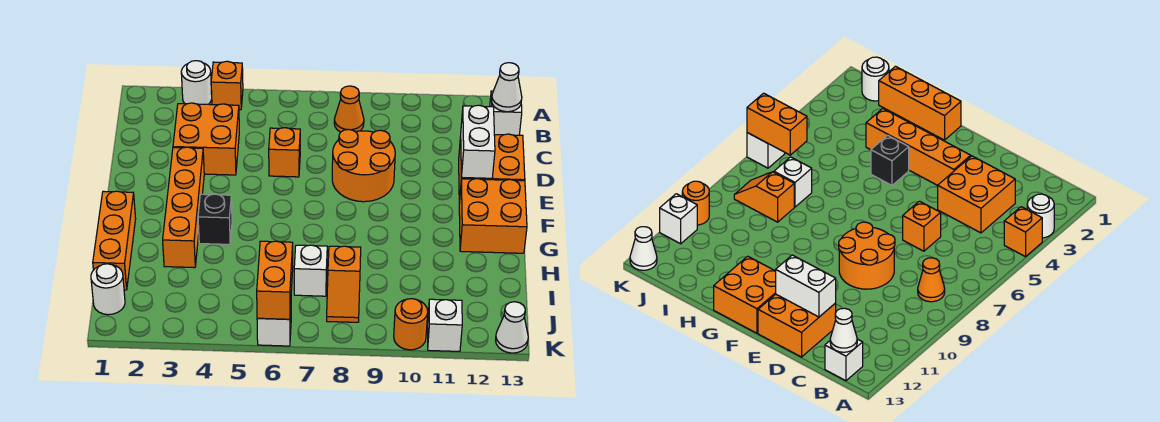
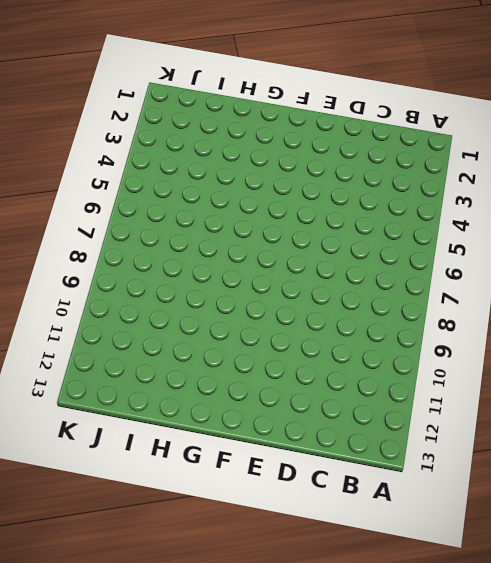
none -> white 1x1 round brick [181,61,212,104]
none -> orange 1x1 brick [211,61,243,110]
none -> orange 1x1 cone [334,86,364,132]

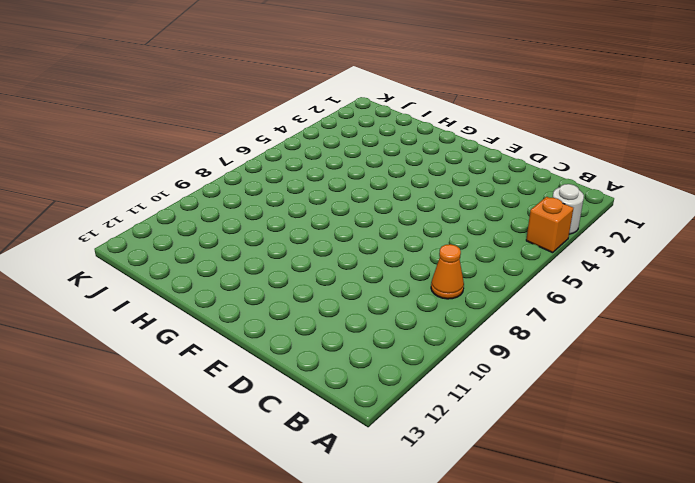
none -> white 1x1 brick [490,91,522,135]
none -> orange 2x2 brick [173,103,239,175]
none -> orange 1x1 brick [269,128,300,177]

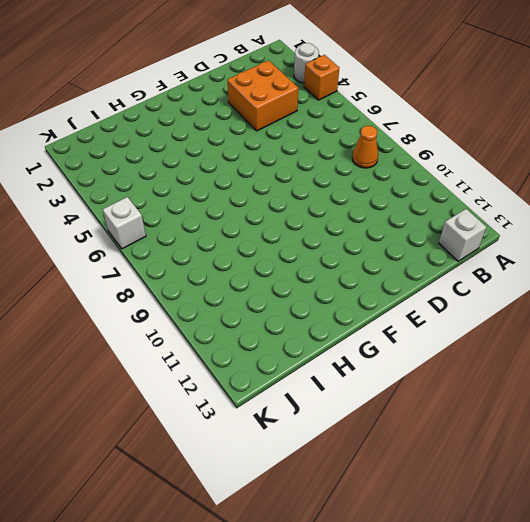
none -> orange 1x1 brick [269,128,300,177]
none -> orange 2x2 round brick [332,129,395,202]
none -> orange 2x2 brick [459,134,525,202]

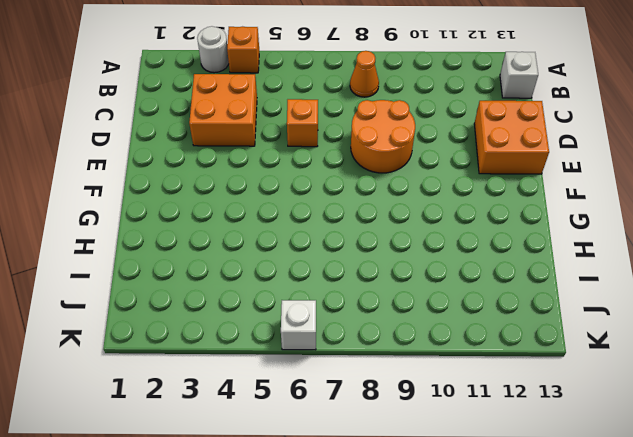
none -> orange 1x4 brick [163,147,204,268]
none -> orange 2x2 brick [459,179,527,253]
none -> orange 1x3 brick [93,191,136,290]

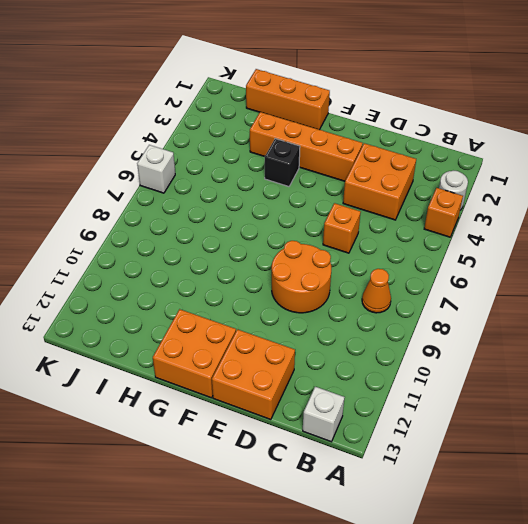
none -> white 1x1 brick [294,245,327,296]
none -> orange 1x2 slope [327,246,361,322]
none -> white 1x1 round brick [91,264,125,315]

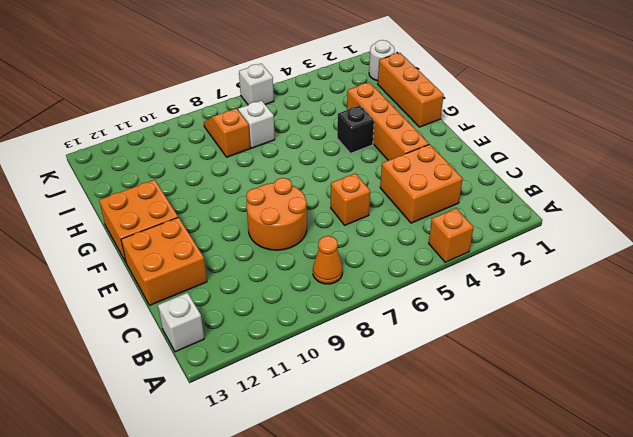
none -> white 1x1 round brick [181,61,212,104]
none -> orange 1x1 round brick [394,299,428,350]
none -> white 1x1 brick [428,299,462,351]

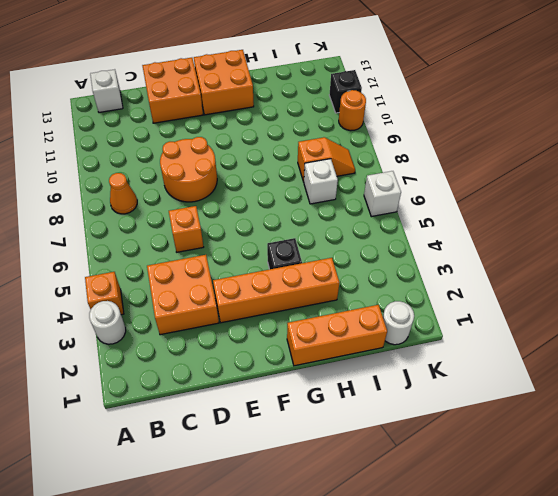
black 1x1 brick [329,70,362,113] -> white 1x1 brick [428,299,462,351]
none -> white 1x1 cone [496,302,528,353]
none -> white 1x1 cone [492,63,522,112]
none -> white 1x2 brick [461,105,495,178]

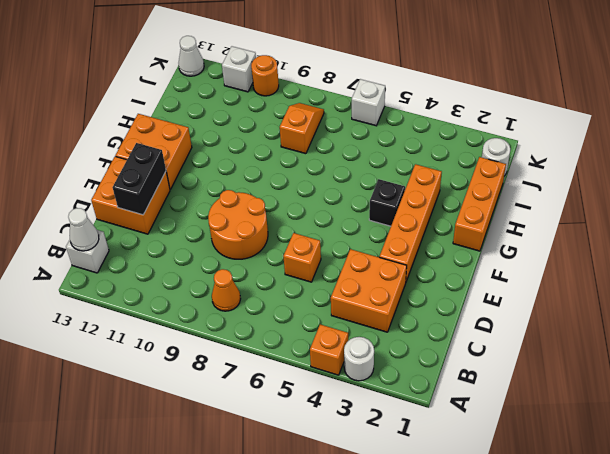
black 1x2 brick [113,143,166,215] -> white 1x2 brick [461,105,495,178]
none -> white 1x1 brick [294,245,327,296]
none -> orange 1x2 brick [257,241,293,319]

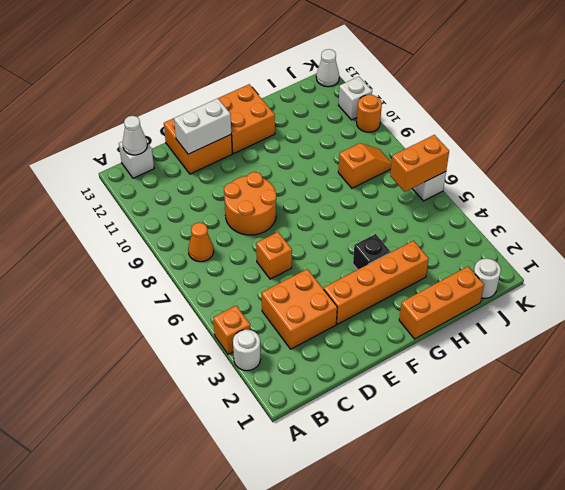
none -> white 1x1 brick [294,245,327,296]

